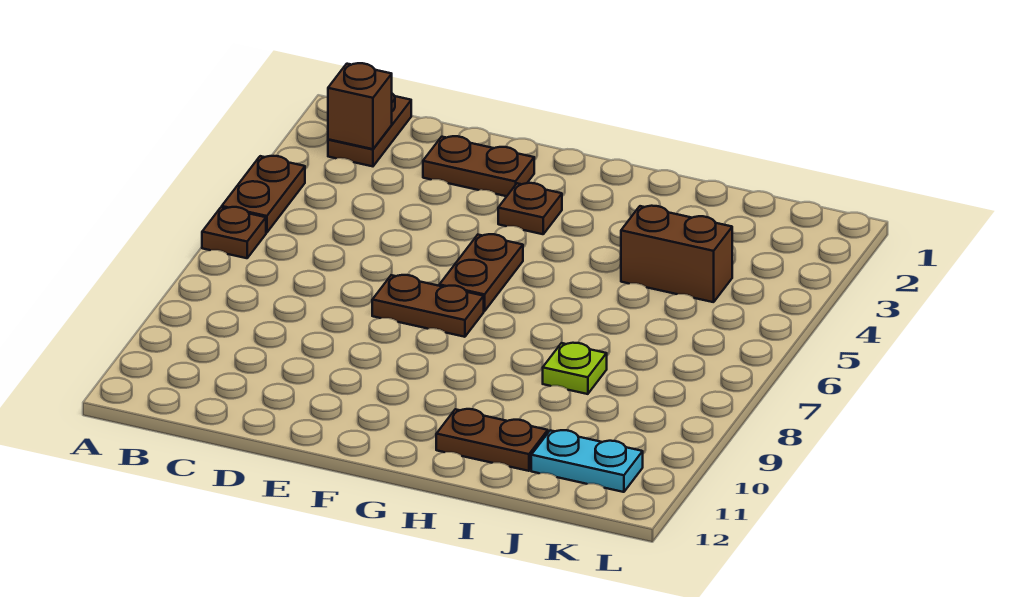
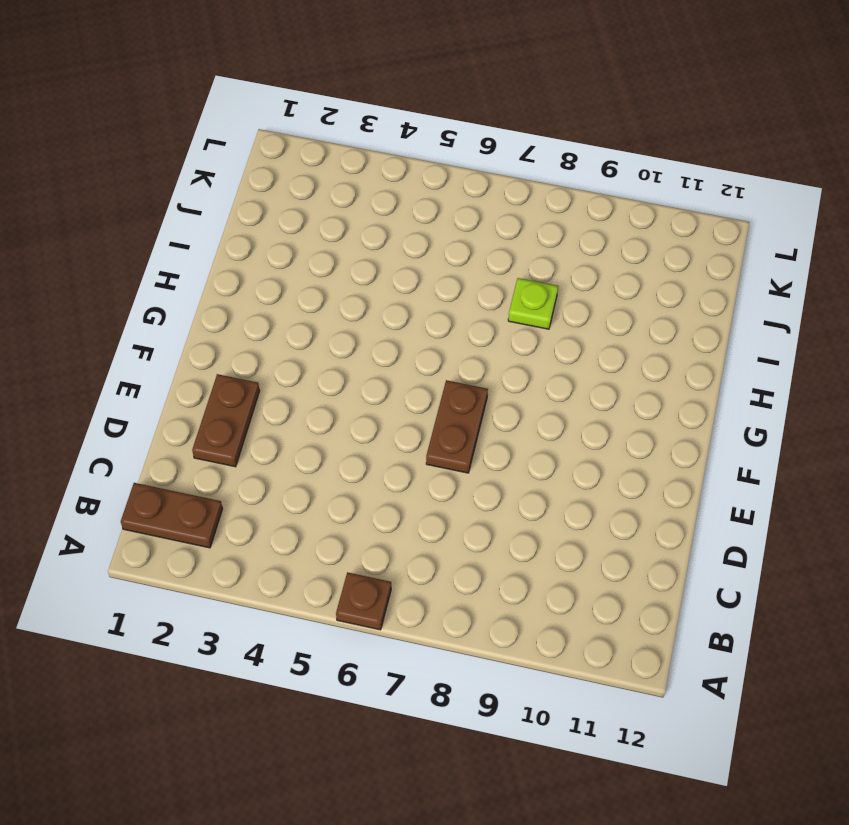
none -> brown 1x2 plate [222,156,305,233]
none -> brown 1x1 plate [498,183,562,234]
none -> brown 1x2 plate [439,234,523,311]

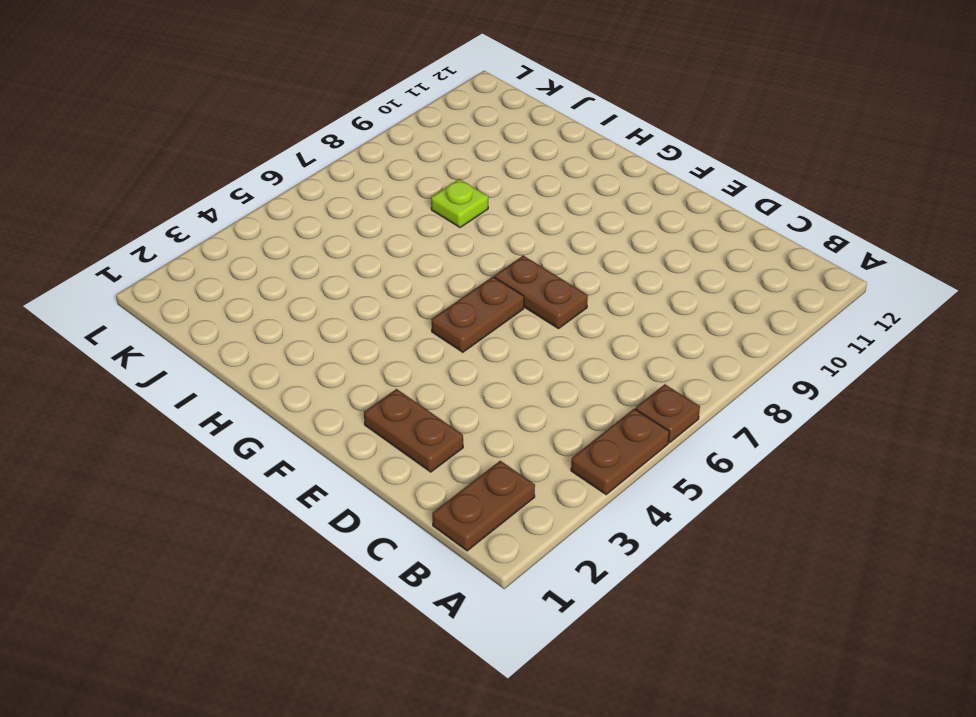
none -> brown 1x1 plate [498,183,562,234]
none -> brown 1x2 plate [436,409,548,471]
none -> brown 1x2 brick [621,206,732,302]

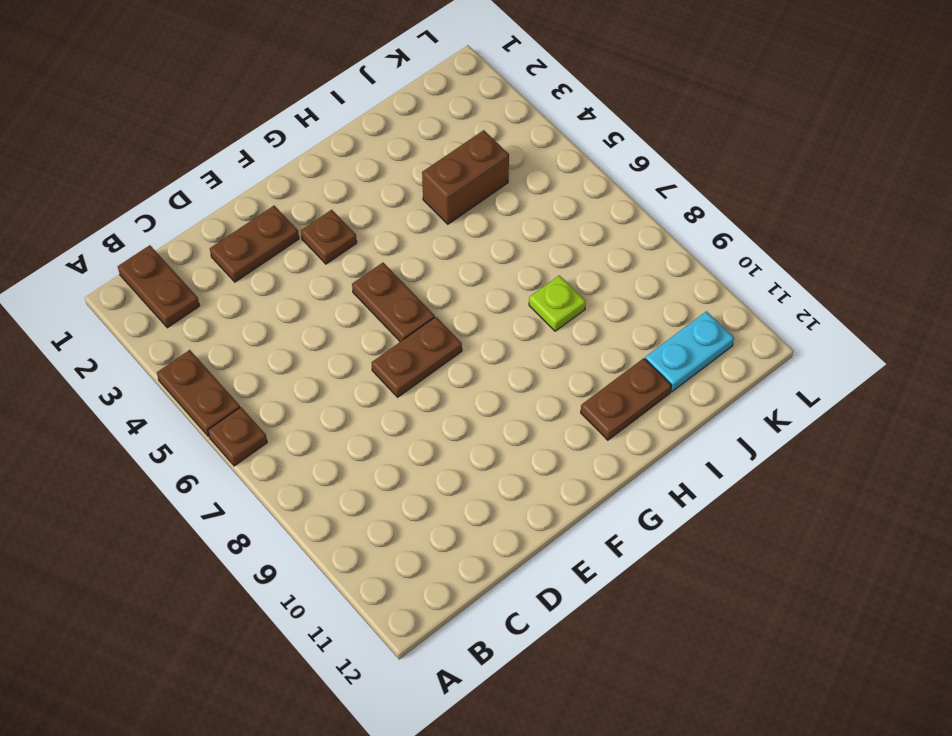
none -> brown 1x1 brick [328,63,392,149]

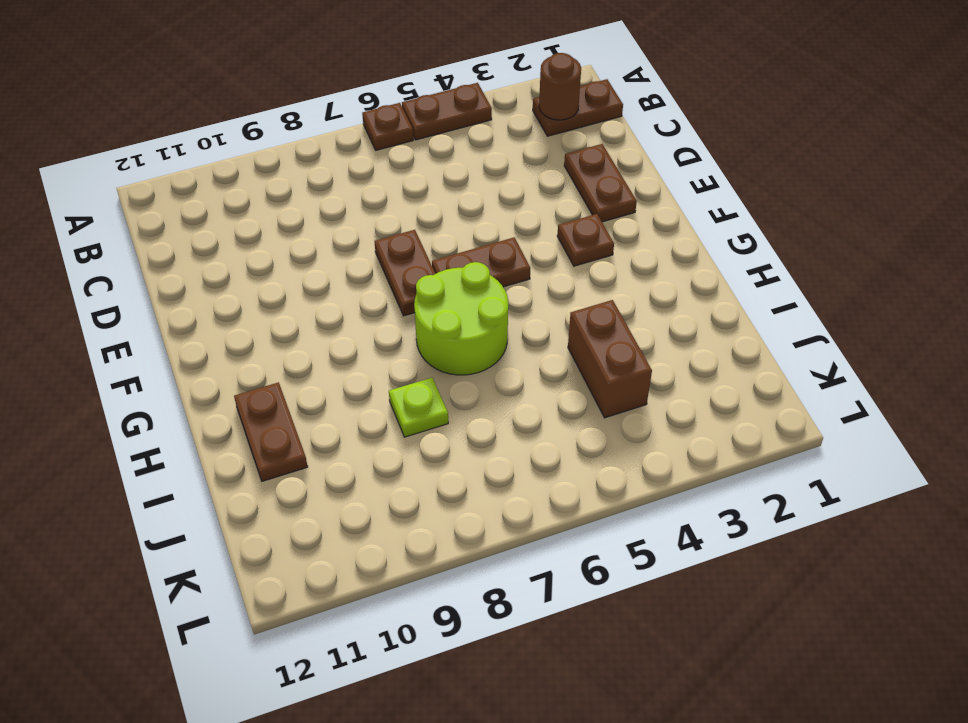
brown 1x1 round brick [539,53,581,120] -> brown 1x1 brick [328,63,392,149]
lime 2x2 round brick [414,262,508,375] -> none
none -> cyan 1x2 plate [531,430,643,492]

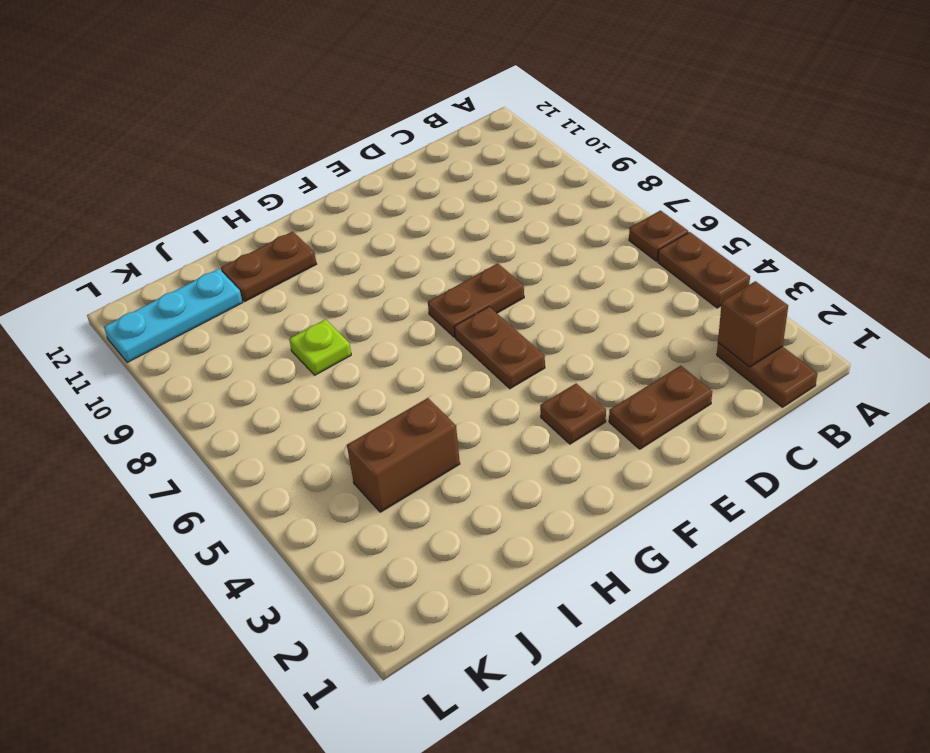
cyan 1x3 plate [104,269,243,363] -> cyan 1x2 plate [531,430,643,492]

